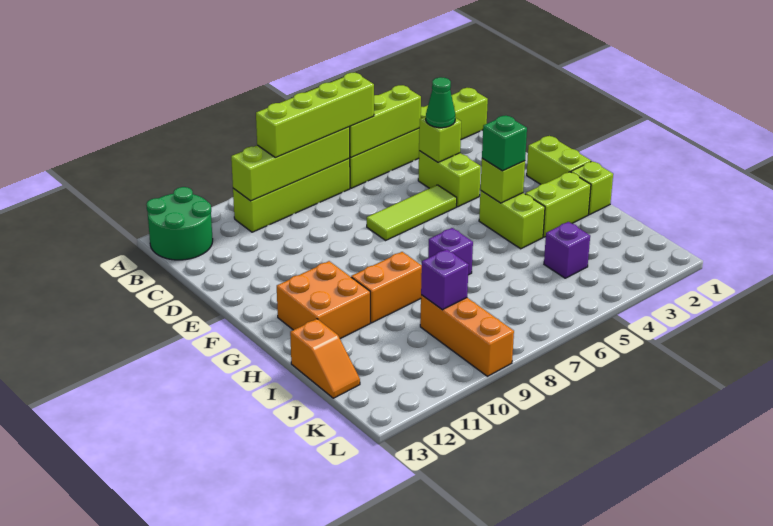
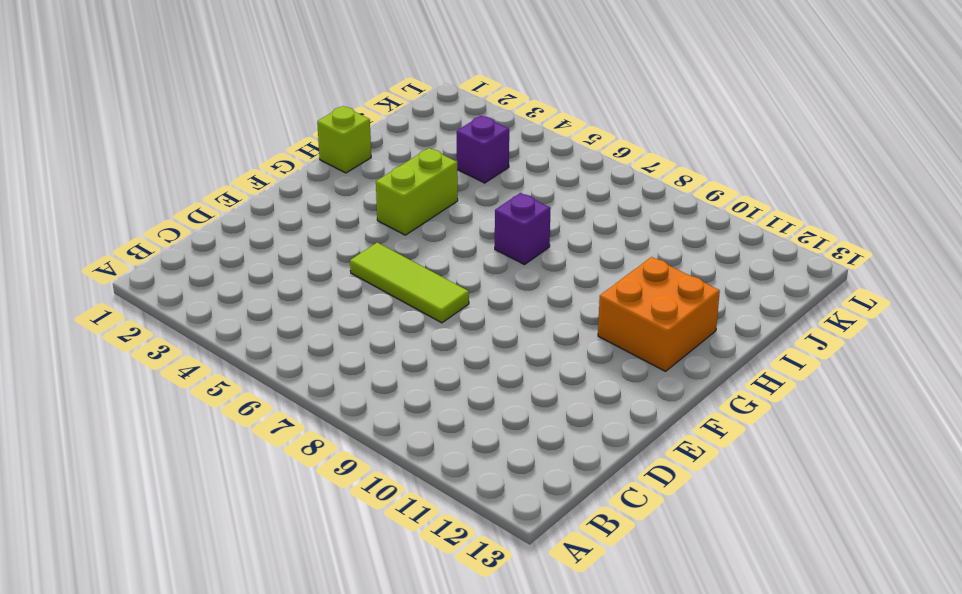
none -> green 2x2 round brick [147,187,213,260]
none -> lime 1x6 brick [349,88,488,188]
none -> lime 1x4 brick [233,159,350,232]

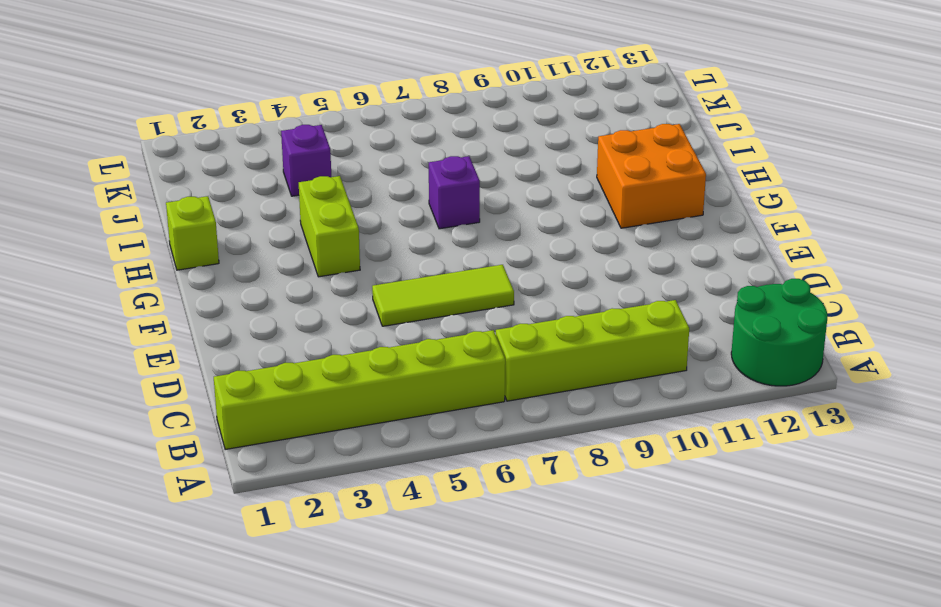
none -> lime 1x2 brick [418,151,481,207]
none -> lime 1x2 brick [527,136,591,184]
none -> lime 1x2 brick [525,172,591,237]

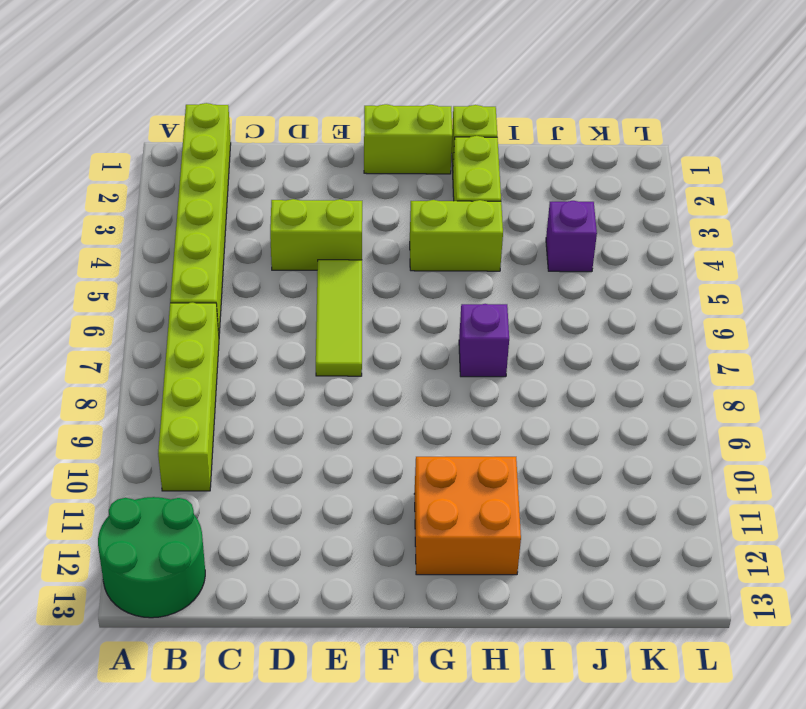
none -> orange 1x2 brick [351,252,422,323]
none -> orange 1x2 slope [290,319,360,398]
none -> orange 1x3 brick [420,295,514,376]

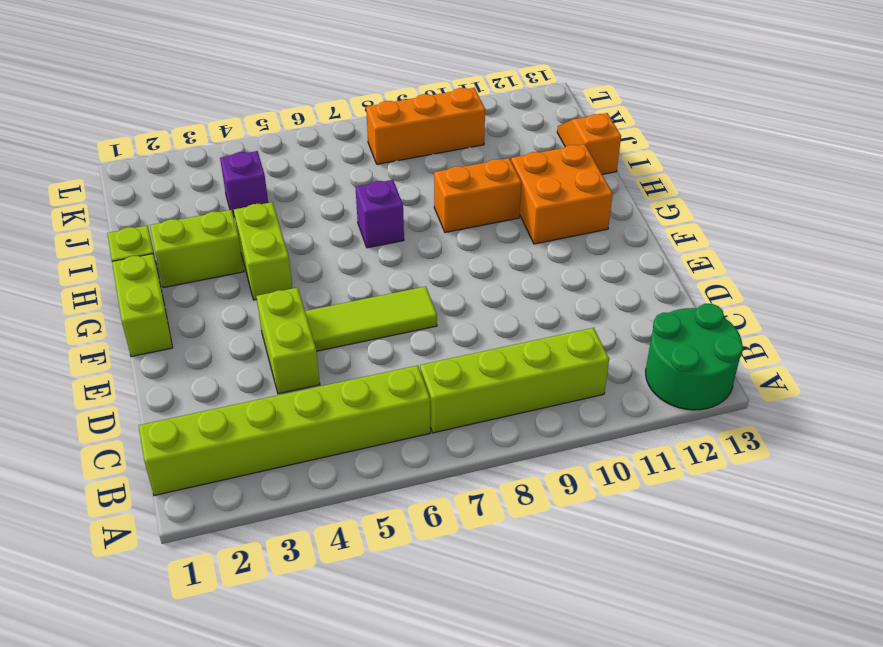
orange 1x3 brick [366,88,485,164] -> orange 1x3 brick turned to [420,295,514,376]
none -> lime 1x3 brick [350,85,421,157]
none -> lime 1x4 brick [231,127,350,201]
none -> lime 1x1 brick [419,117,461,162]

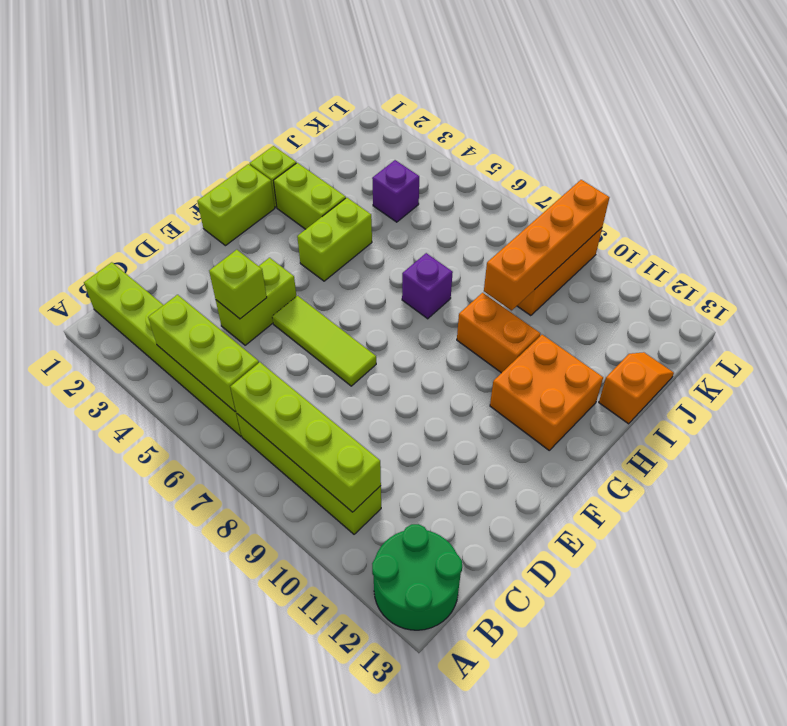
orange 1x4 brick [484,180,609,310] -> purple 1x1 brick [421,249,469,310]
none -> lime 1x1 brick [480,158,525,203]
none -> lime 1x4 brick [256,73,374,158]
none -> green 1x1 cone [426,77,455,128]

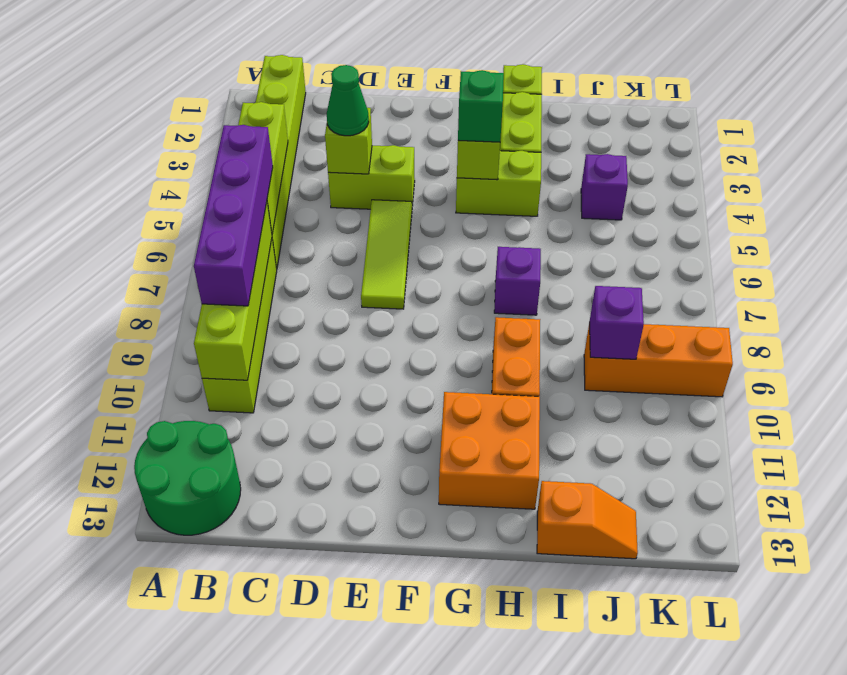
purple 1x4 brick [194,125,273,306] -> lime 1x4 brick [256,73,374,158]
none -> lime 1x2 brick [527,136,591,184]

